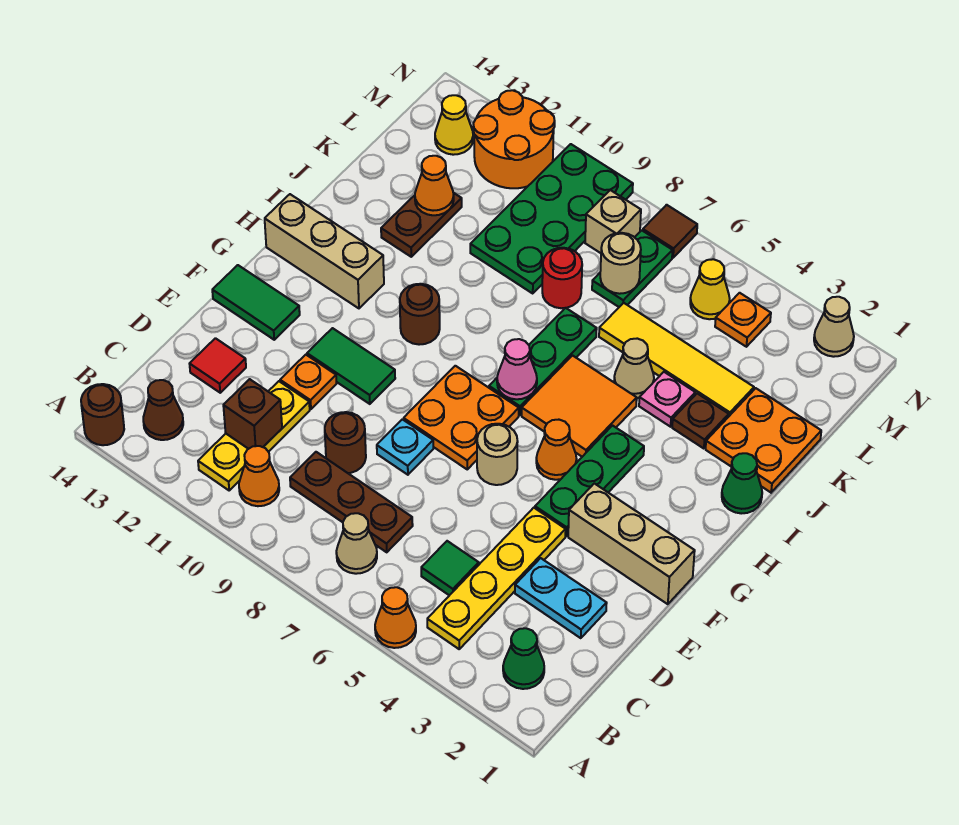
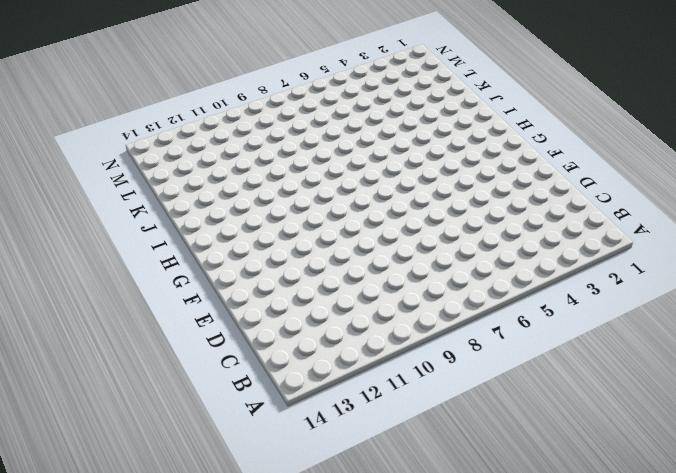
none -> orange 1x1 cone [375,587,416,648]
none -> brown 1x1 round brick [81,384,124,445]
none -> green 1x1 cone [503,628,544,689]
none -> yellow 1x4 plate [427,508,566,649]

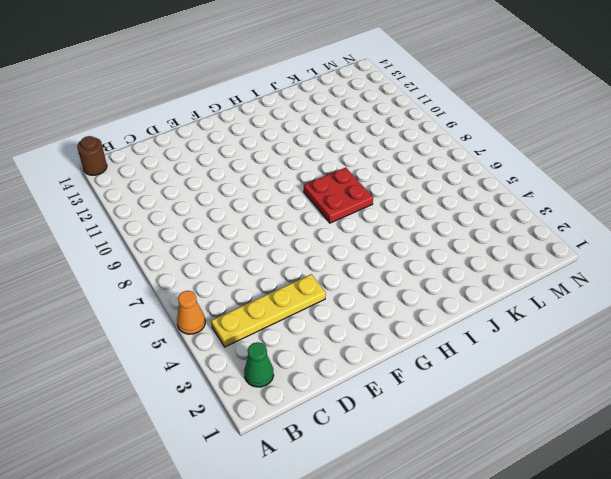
red 2x2 plate [304,167,373,223] -> green 1x3 plate [489,308,597,415]
none -> tan 1x1 cone [336,513,377,574]
none -> orange 1x1 cone [239,446,279,506]
none -> yellow 1x3 plate [198,381,310,490]
none -> brown 1x1 cone [143,380,183,440]

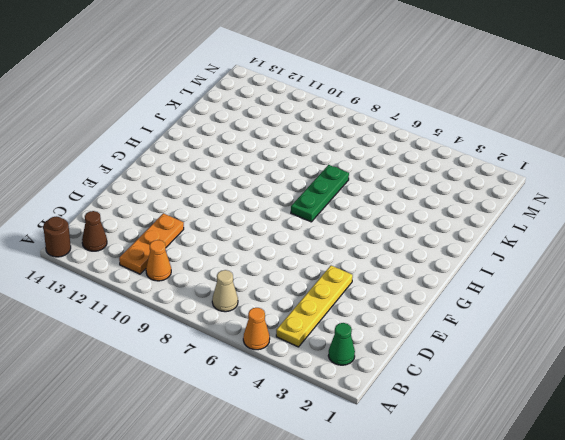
orange 1x3 plate [119,213,184,274] -> yellow 1x3 plate [198,381,310,490]
none -> green 1x1 tile [421,541,479,595]
none -> brown 1x3 plate [290,452,413,552]
none -> cyan 1x2 plate [515,558,607,638]
none -> brown 1x1 round brick [325,412,366,473]

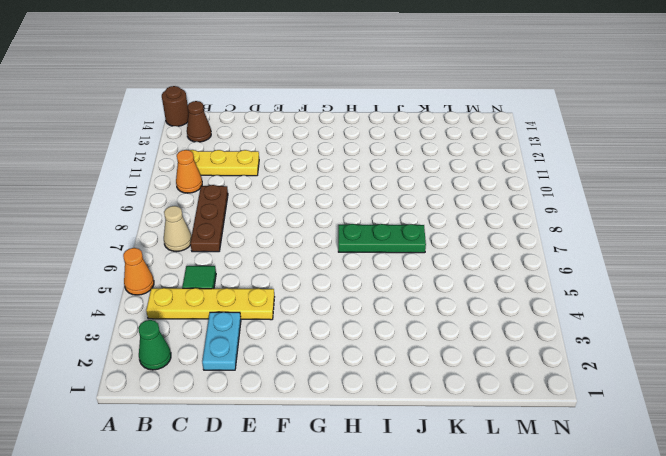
none -> brown 1x1 round brick [325,412,366,473]
none -> red 1x1 tile [190,338,246,393]
none -> cyan 1x1 plate [377,419,433,475]
none -> orange 1x1 plate [280,355,337,409]

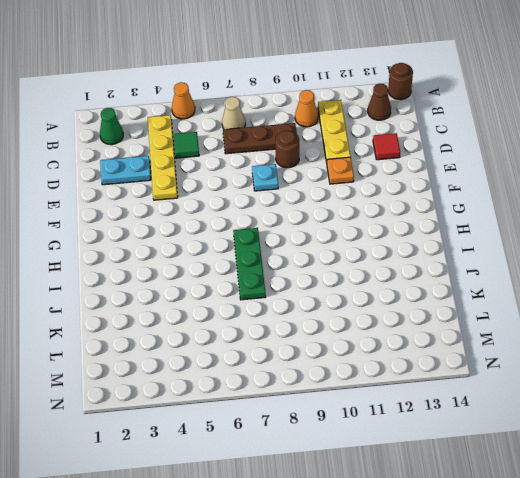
none -> tan 1x3 brick [568,483,695,604]
none -> green 1x3 plate [535,426,644,536]
none -> tan 1x1 round brick [477,424,518,485]
none -> orange 2x2 plate [404,366,519,469]

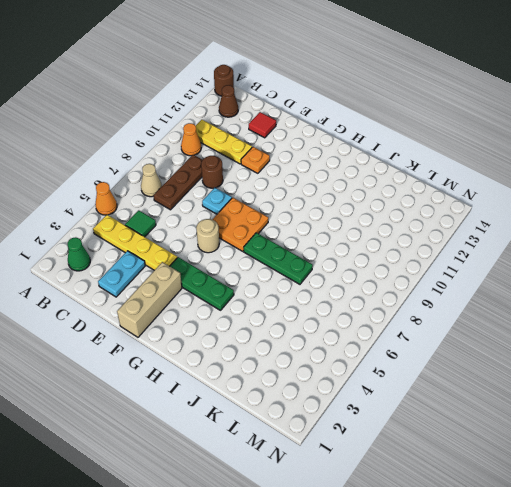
none -> green 1x2 tile [307,328,395,404]
none -> green 1x2 tile [212,265,300,340]
none -> orange 1x1 cone [536,420,577,480]
none -> orange 2x2 tile [522,356,637,457]

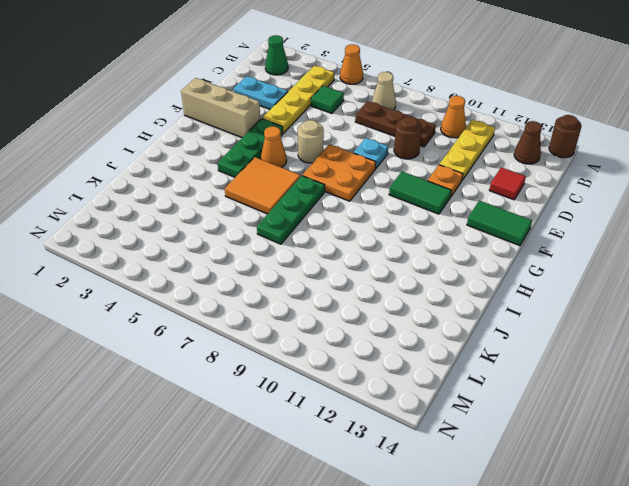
none -> brown 1x1 round brick [400,284,440,345]
none -> tan 1x3 brick [265,194,384,308]
none -> green 1x1 cone [722,453,762,514]
none -> orange 2x2 plate [706,388,821,492]

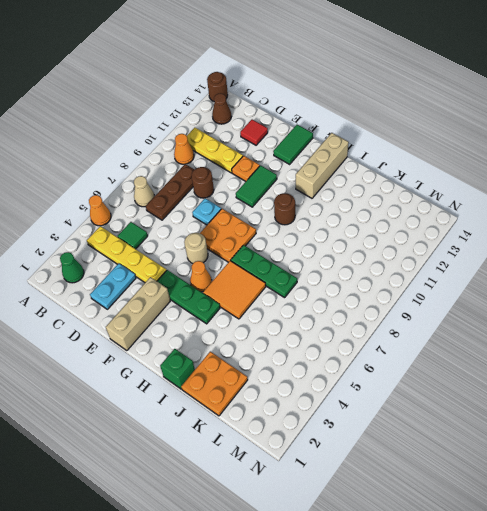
green 1x1 brick [160,349,195,389] -> green 1x1 cone [722,453,762,514]
none -> brown 1x1 plate [672,393,729,449]
none -> pink 1x1 plate [639,372,695,427]
none -> tan 1x1 cone [614,339,654,398]
none -> brown 1x2 plate [381,193,462,257]

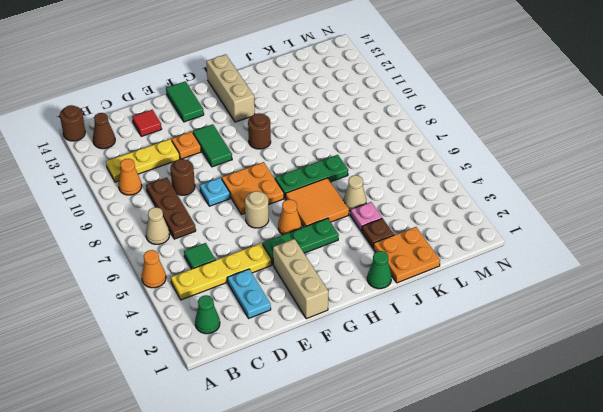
none -> brown 1x2 plate [381,193,462,257]
none -> yellow 1x4 tile [599,303,754,416]
none -> red 1x1 round brick [542,248,582,308]
none -> green 2x4 plate [470,144,633,293]

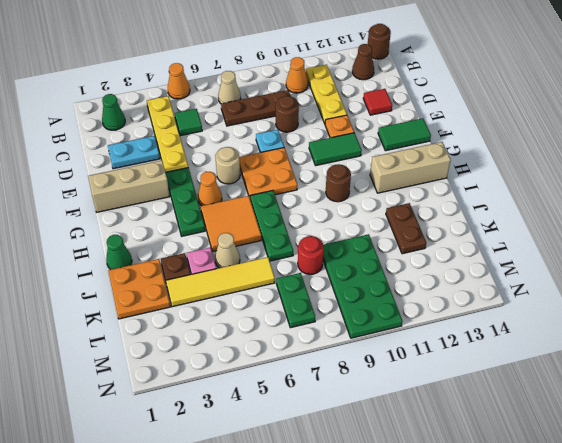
none -> orange 1x1 plate [715,293,771,347]
none -> yellow 1x1 cone [690,259,730,319]
none -> tan 1x1 brick [585,190,641,253]
none -> orange 2x2 round brick [473,90,555,188]

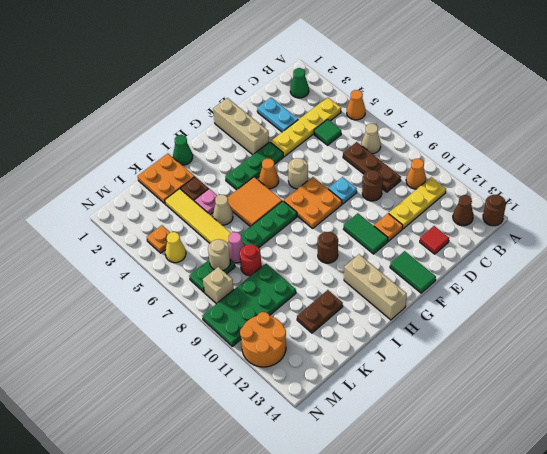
pink 1x1 cone [228,232,244,263] -> pink 1x1 cone moved to [497,339,537,399]
none -> yellow 1x1 cone [435,95,473,155]
none -> tan 1x1 cone [814,297,854,357]
none -> brown 1x1 tile [643,205,697,258]
none -> brown 1x1 brick [223,379,282,449]

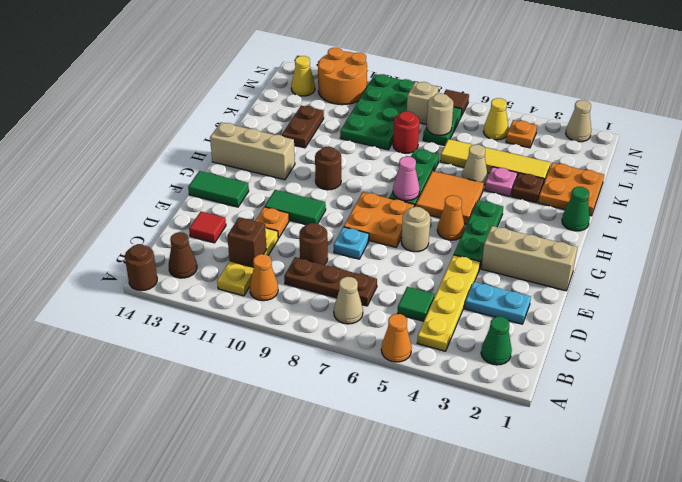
none -> orange 1x1 cone [415,156,454,215]

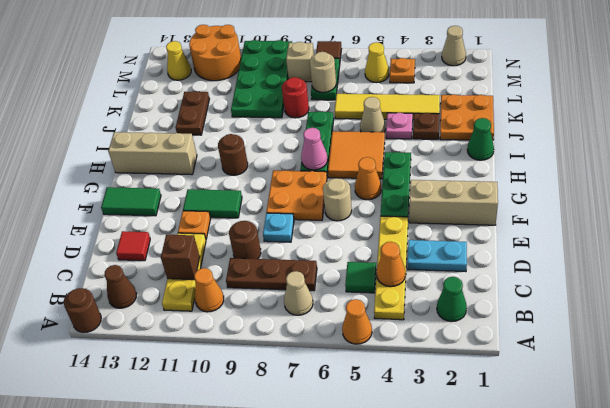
orange 1x1 cone [376,242,405,287] -> orange 1x1 cone moved to [415,156,454,215]

